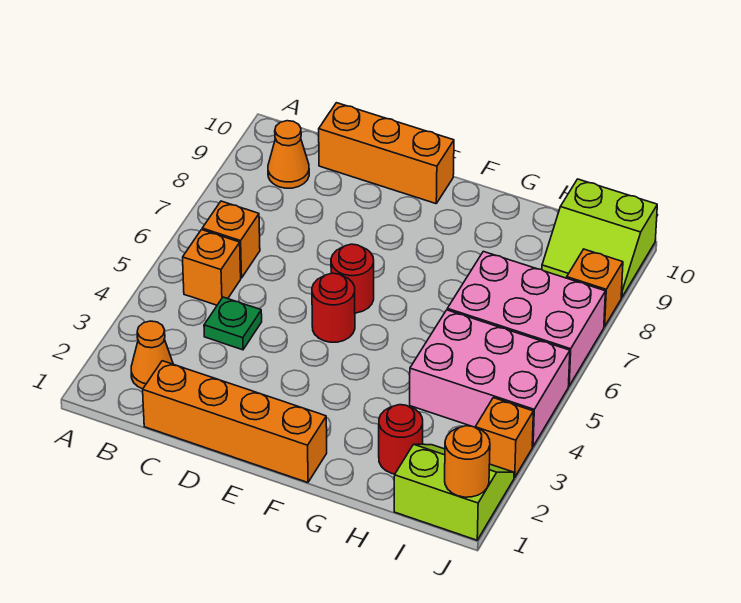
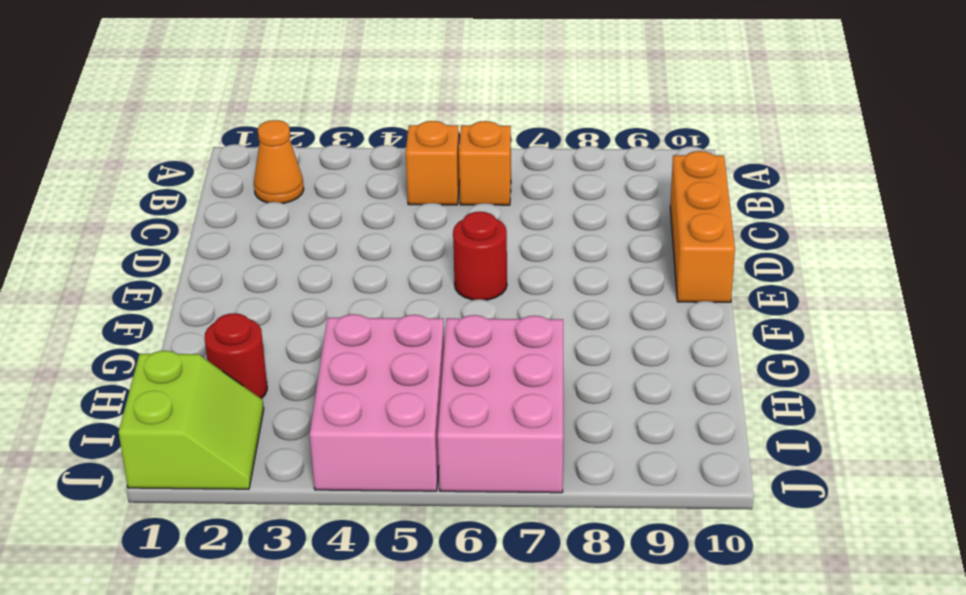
none -> orange 1x1 cone [268,121,309,188]
none -> orange 1x4 brick [143,361,327,483]
none -> green 1x1 plate [204,297,262,350]

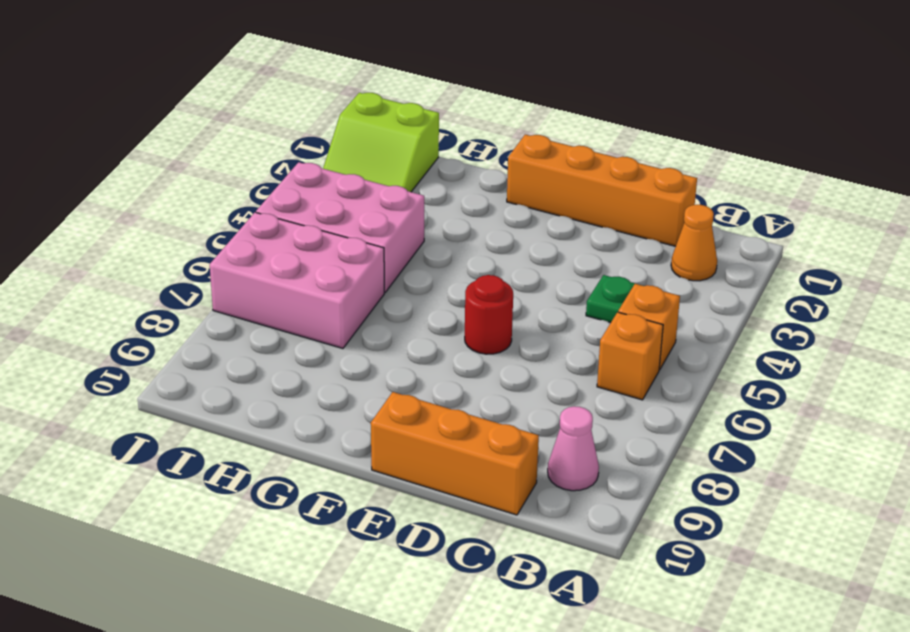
pink 1x1 cone [548,406,599,491] -> orange 1x1 cone [268,121,309,188]
none -> red 1x1 round brick [312,273,355,342]
none -> red 1x1 round brick [379,405,423,474]
none -> lime 2x2 slope [542,179,657,298]

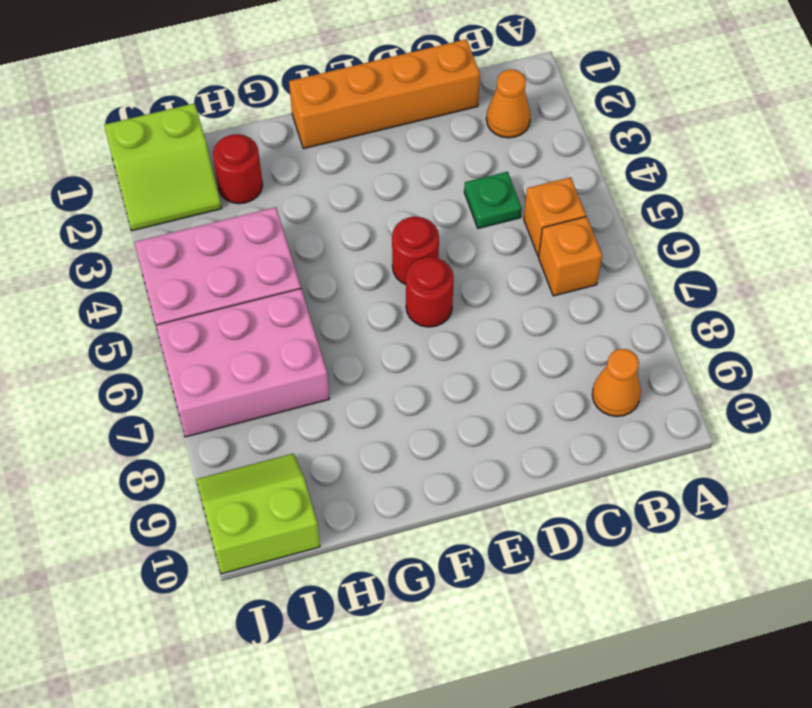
none -> orange 1x3 brick [319,103,454,204]
none -> orange 1x1 brick [475,398,533,478]
none -> orange 1x1 brick [567,249,623,327]

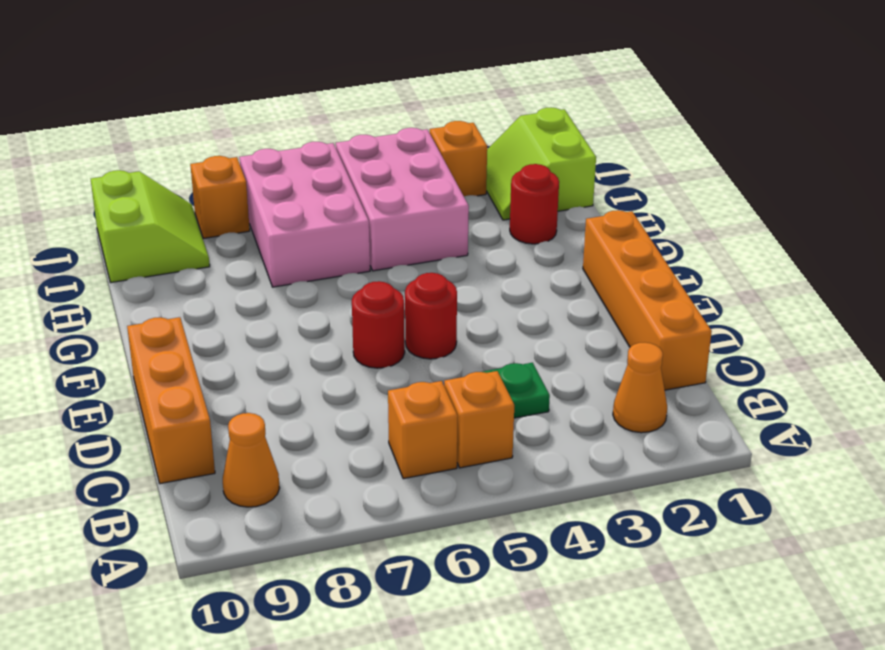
none -> orange 1x1 round brick [445,426,490,497]

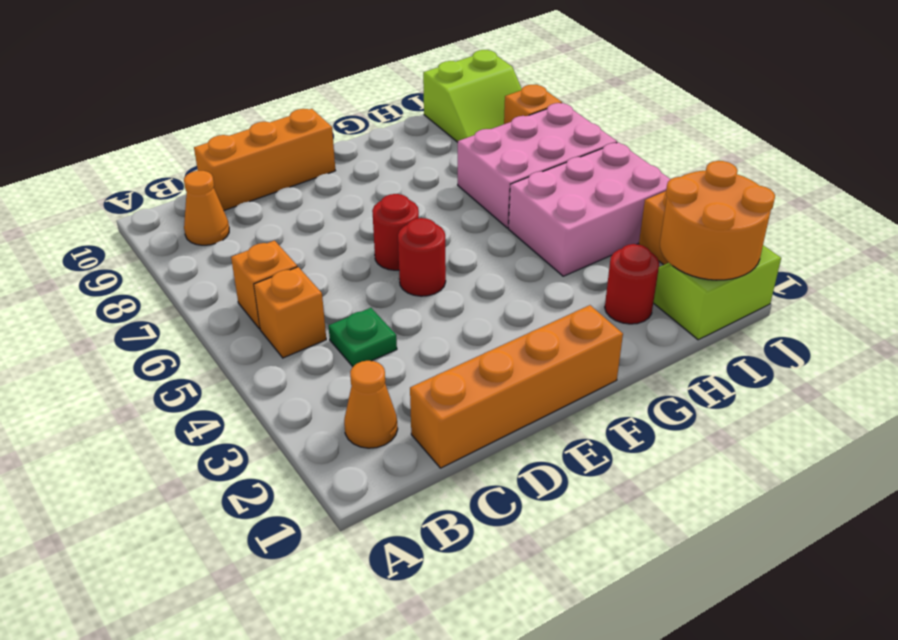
orange 2x2 round brick [660,161,775,280] -> orange 1x1 round brick [445,426,490,497]

